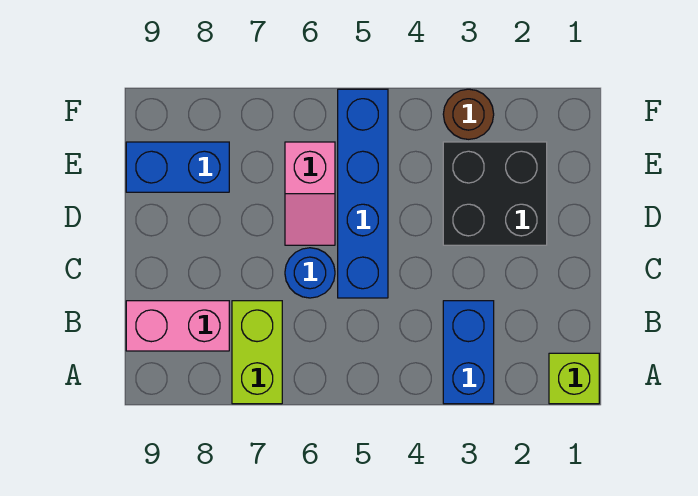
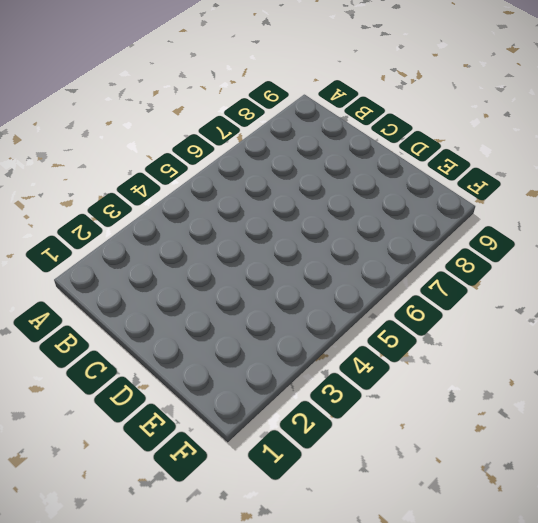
none -> lime 1x1 brick [549,353,599,404]
none -> blue 1x2 brick [443,301,494,404]

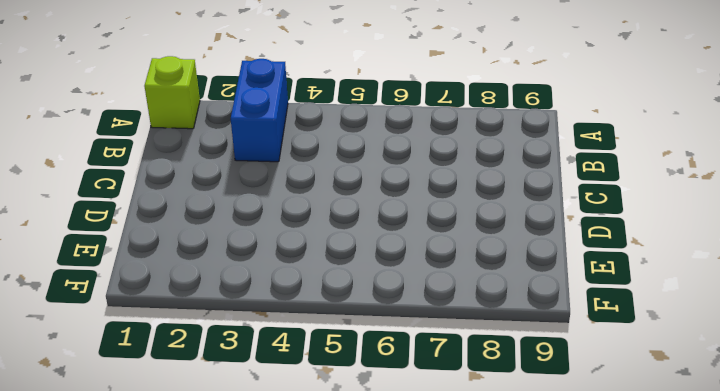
none -> lime 1x2 brick [232,301,282,404]
none -> pink 1x2 brick [126,301,229,351]

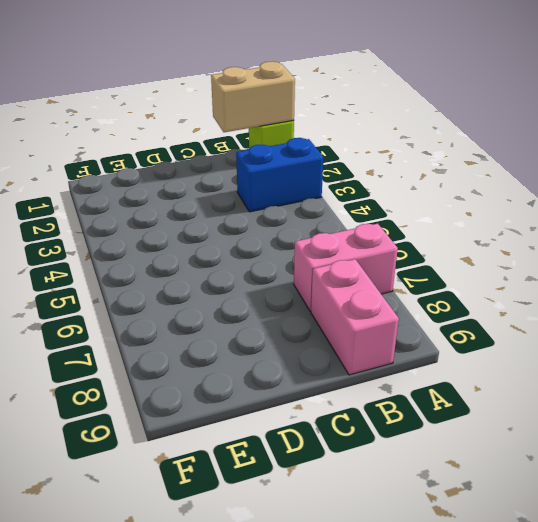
tan 1x2 brick [211,62,295,132] -> none
pink 1x2 brick [294,224,398,311] -> lime 1x2 brick [232,301,282,404]
none -> blue 1x4 brick [338,89,388,298]
none -> blue 1x1 round brick [285,248,335,298]

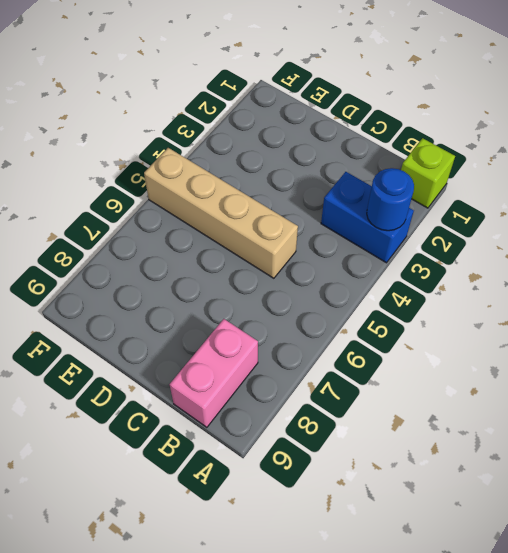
blue 1x1 round brick [367,168,414,231] -> blue 1x1 round brick moved to [285,248,335,298]
tan 1x4 brick [144,148,298,278] -> blue 1x4 brick [338,89,388,298]
none -> lime 1x2 brick [232,301,282,404]
none -> black 2x2 brick [443,142,547,245]

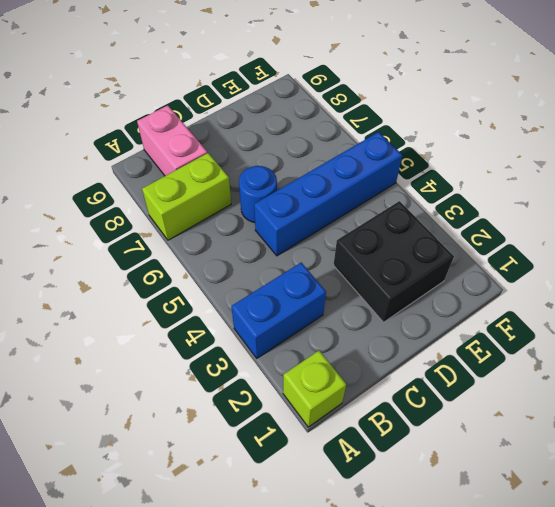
none -> pink 1x2 slope [285,142,335,245]
none -> blue 1x2 brick [126,142,229,192]

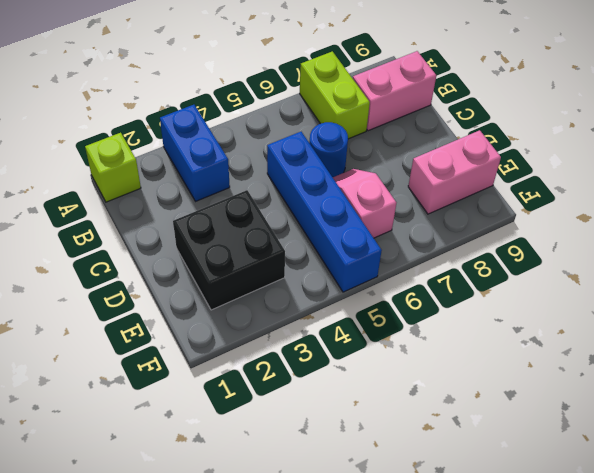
pink 1x2 brick [408,130,501,214] -> blue 1x2 brick [126,142,229,192]
none -> brown 1x1 round brick [443,89,494,139]

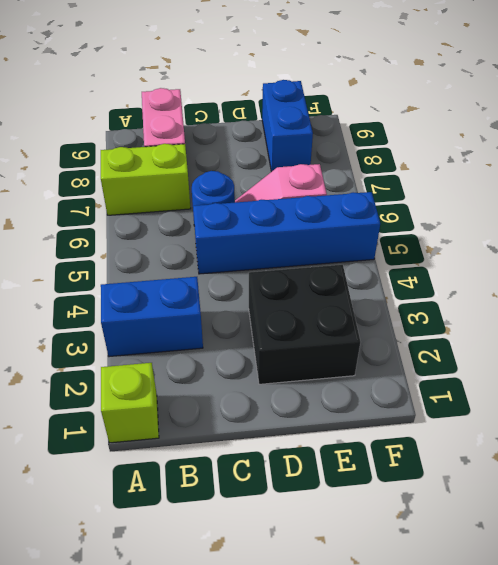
none -> brown 1x1 round brick [443,89,494,139]

